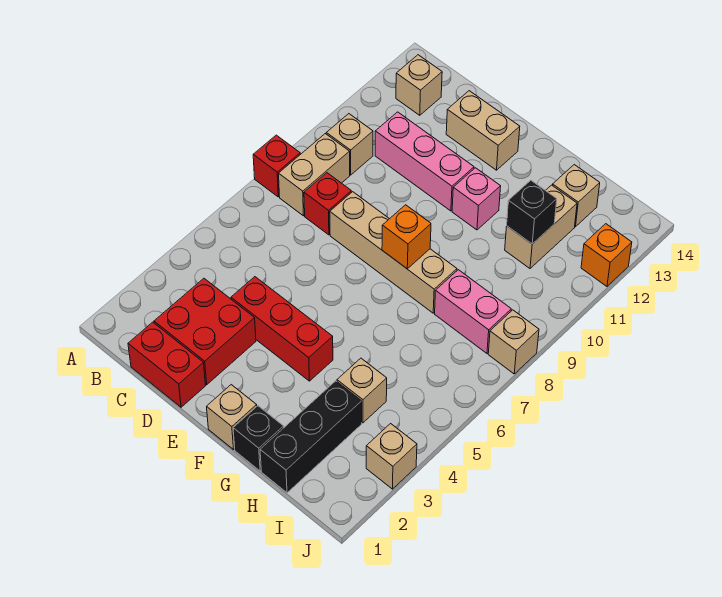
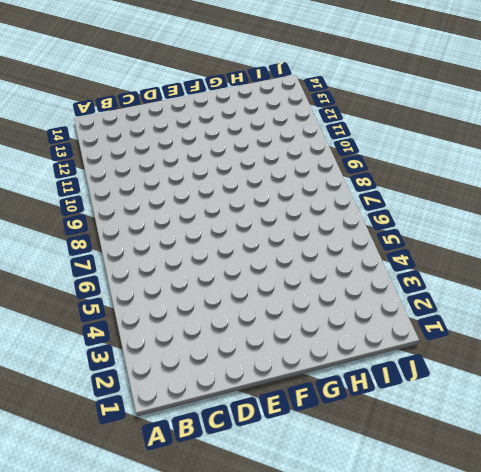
none -> red 1x1 brick [253,135,300,197]
none -> tan 1x2 brick [279,134,350,216]
none -> tan 1x1 brick [326,114,373,175]

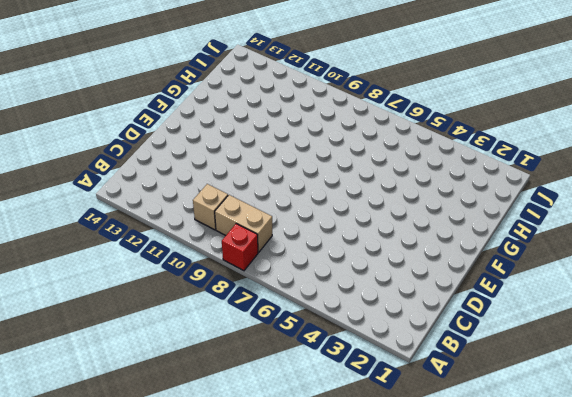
none -> tan 1x1 brick [396,55,442,115]
none -> red 1x2 brick [128,322,206,407]
none -> red 2x2 brick [154,278,256,385]

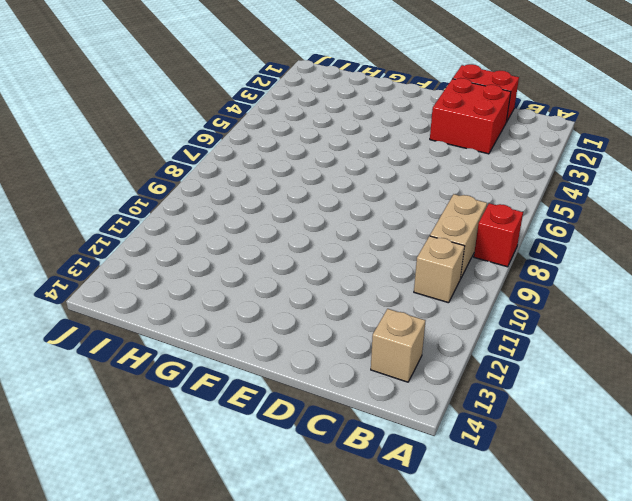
none -> red 1x1 brick [304,173,351,235]
none -> pink 1x3 brick [375,112,474,211]
none -> red 1x3 brick [231,277,333,381]

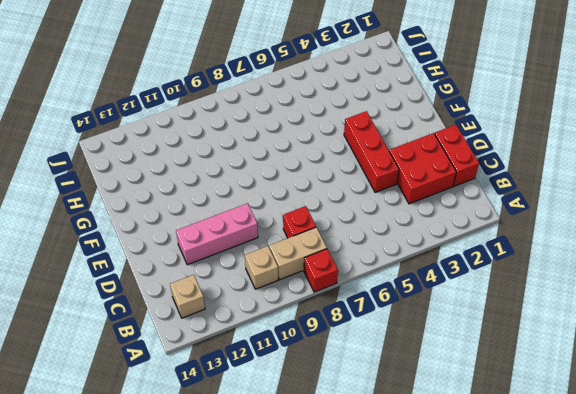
pink 1x3 brick [176,203,258,265] -> pink 1x3 brick turned to [375,112,474,211]
none -> tan 1x4 brick [330,192,457,313]
none -> tan 1x2 brick [446,91,520,170]
none -> tan 1x1 brick [207,385,257,450]

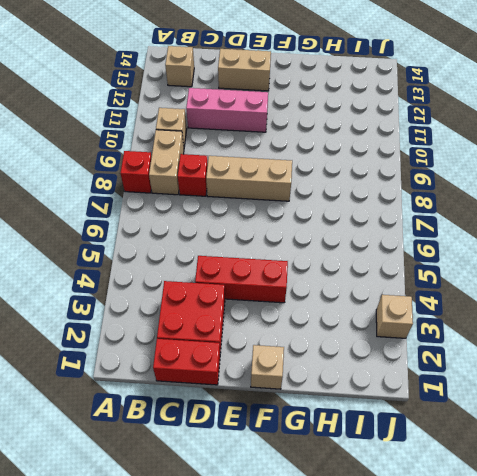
tan 1x3 brick [206,156,292,201] -> tan 1x4 brick [330,192,457,313]
none -> pink 1x1 brick [452,168,501,230]
none -> black 1x1 brick [233,406,284,471]
none -> black 1x3 brick [260,381,362,493]

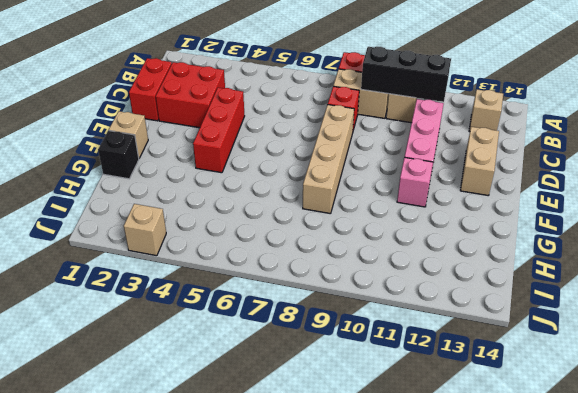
black 1x3 brick [361,47,451,102] -> black 1x3 brick moved to [260,381,362,493]
none -> tan 1x1 brick [337,358,387,423]
none -> pink 1x2 brick [435,270,511,353]
none -> tan 1x2 brick [505,185,577,268]

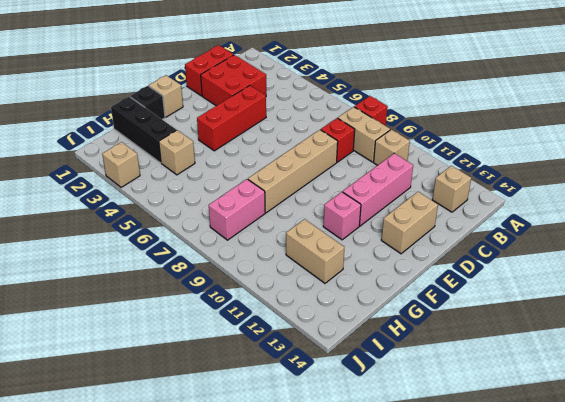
none -> tan 1x1 brick [552,165,600,227]
none -> tan 1x1 brick [488,310,539,374]
none -> orange 1x1 brick [581,224,632,286]

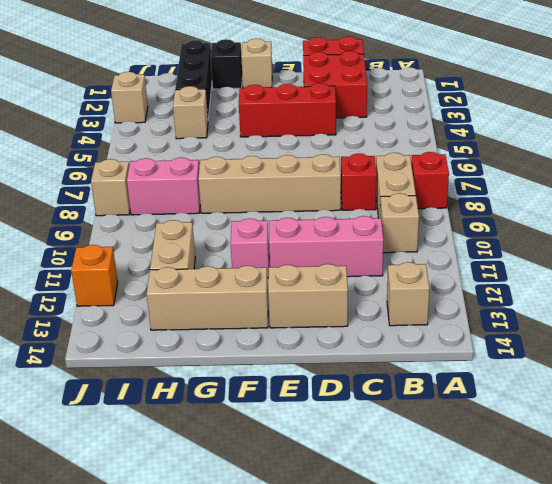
tan 1x3 brick [147,266,268,330] -> tan 1x1 brick [552,165,600,227]
none -> orange 1x1 brick [382,205,431,269]
none -> black 1x1 brick [507,180,557,244]

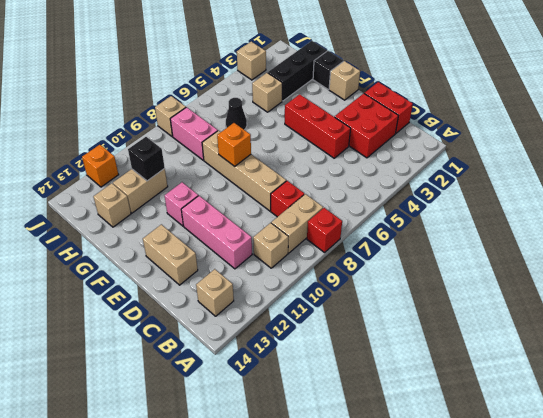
black 1x1 cone [226,98,247,130] -> none

